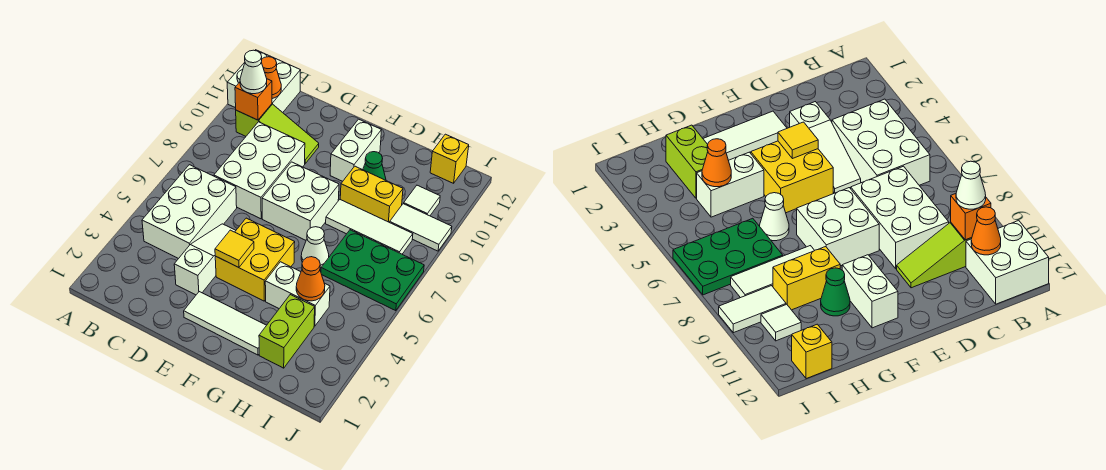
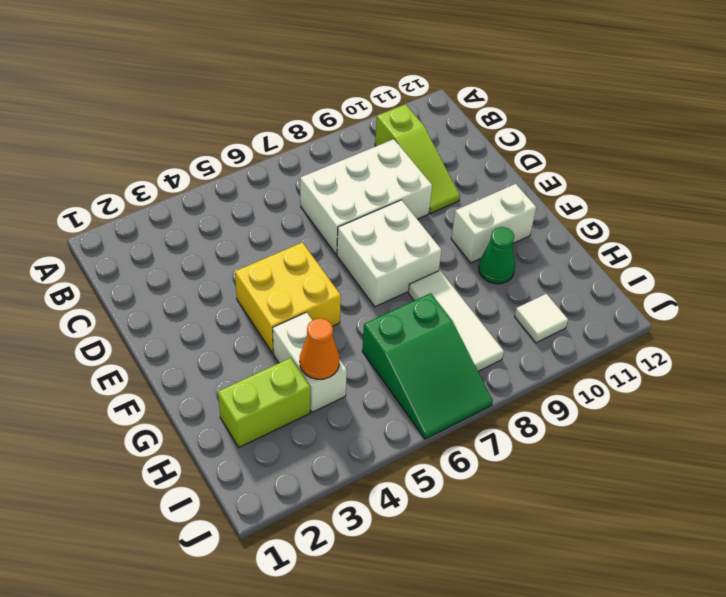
green 2x3 slope [362,293,493,439] -> green 2x3 plate [321,230,424,311]
none -> white 2x2 brick [227,50,301,112]
none -> white 2x3 brick [142,165,237,259]
none -> white 1x3 slope [174,224,236,295]

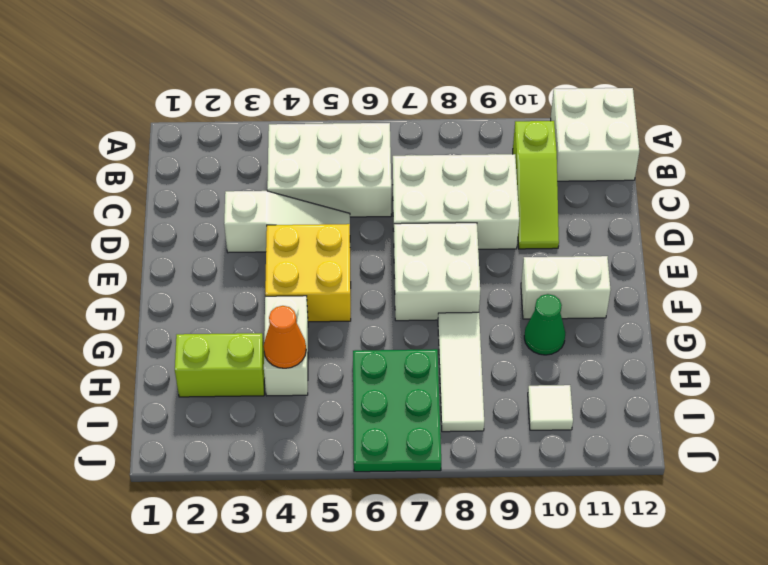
none -> white 1x3 tile [184,292,267,355]
none -> white 1x1 cone [301,227,329,269]
none -> yellow 1x2 brick [340,166,403,222]

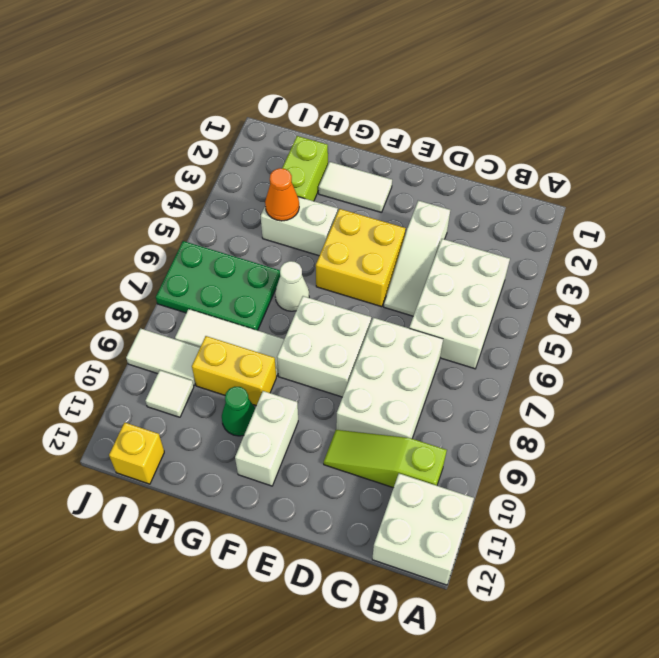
white 1x2 tile [319,162,392,213] -> white 1x3 tile [184,292,267,355]
none -> orange 1x1 brick [235,79,272,120]
none -> orange 1x1 cone [262,57,281,99]
none -> yellow 1x1 tile [215,230,254,268]

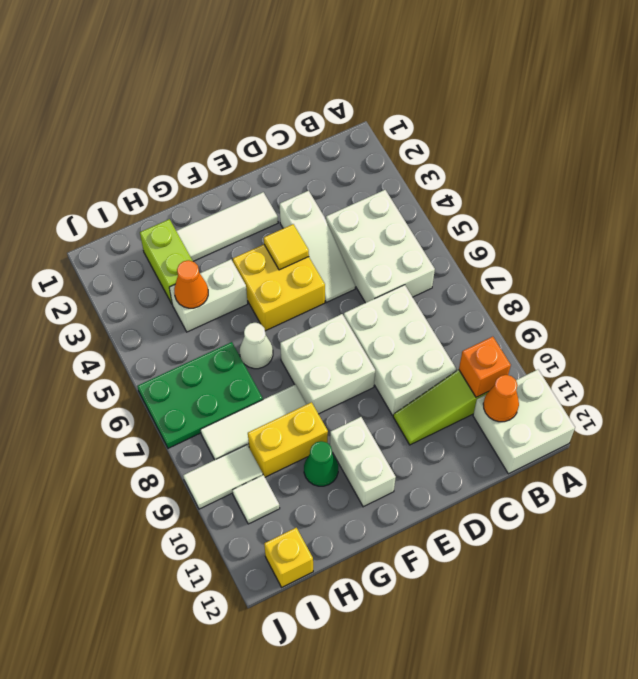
none -> white 1x1 cone [240,50,267,94]

